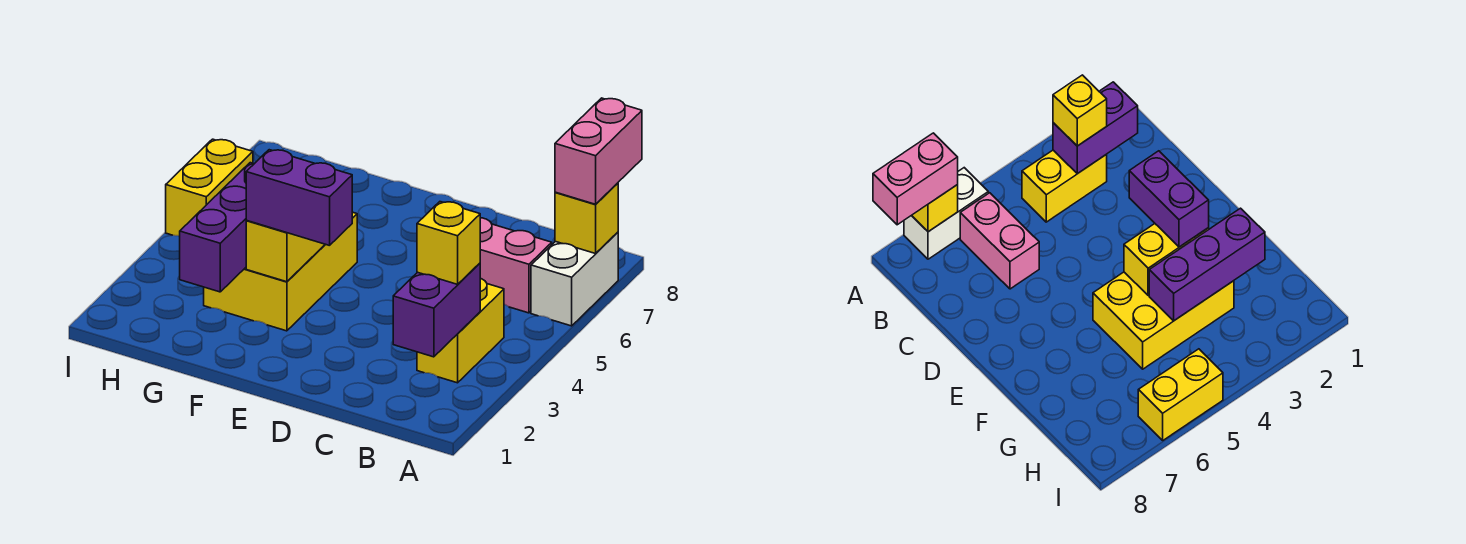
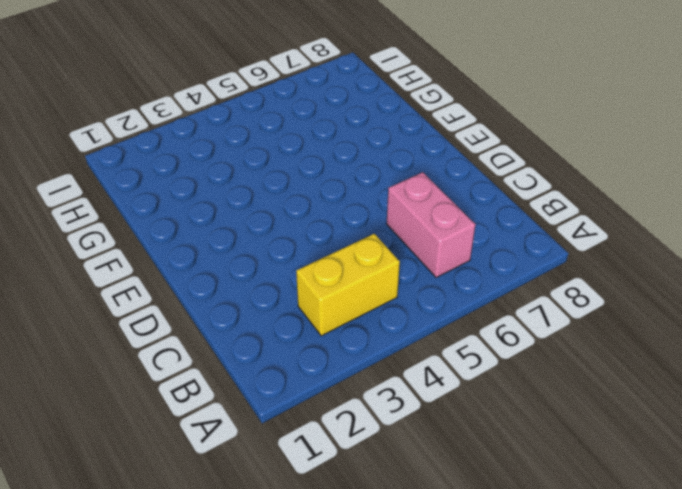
none -> white 1x2 brick [531,232,618,326]
none -> yellow 2x3 brick [204,212,357,331]
none -> yellow 1x2 brick [166,139,253,236]

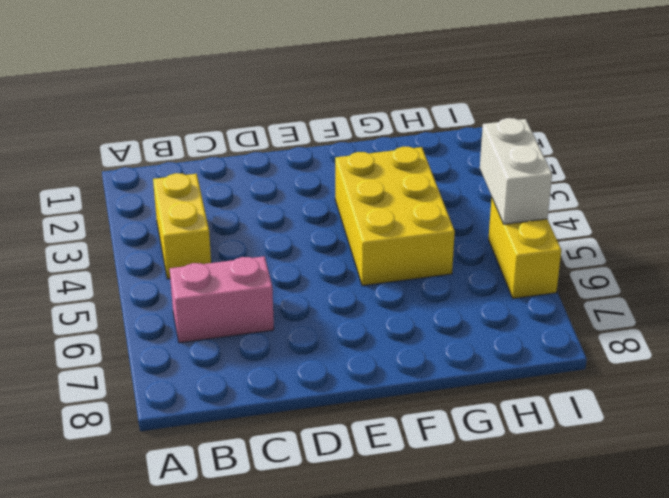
white 1x2 brick [480,118,552,224] -> white 1x2 brick moved to [531,232,618,326]
none -> yellow 1x1 brick [555,183,618,254]
none -> purple 1x2 brick [393,263,480,357]
none -> yellow 1x2 brick [246,221,325,282]

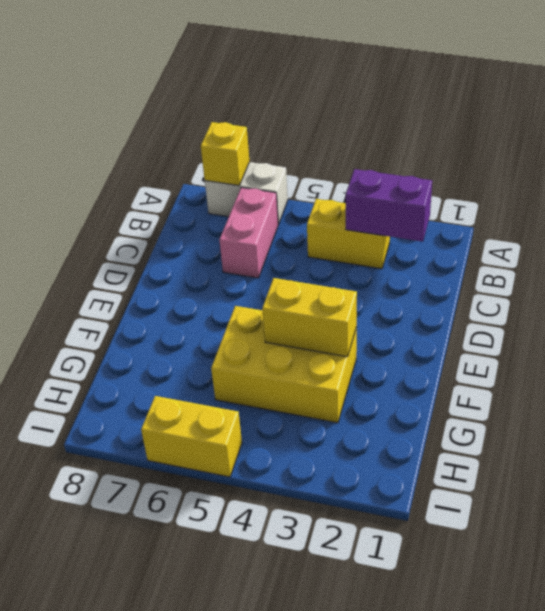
none -> purple 1x3 brick [180,163,255,292]
none -> pink 1x2 brick [555,98,642,204]
none -> yellow 1x1 brick [417,202,480,284]

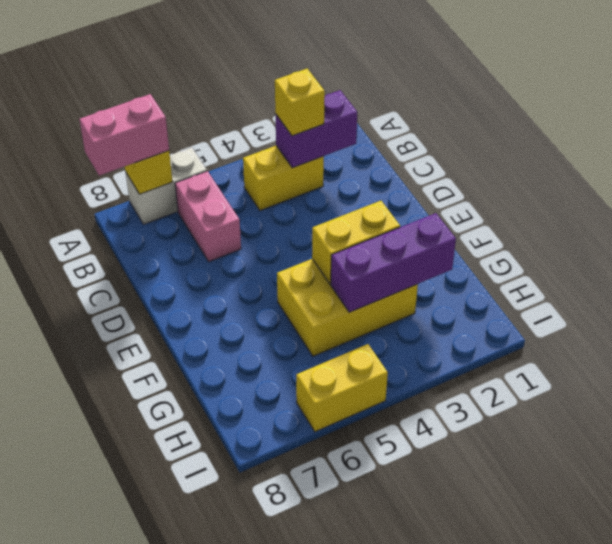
none -> purple 1x2 brick [246,150,352,246]

